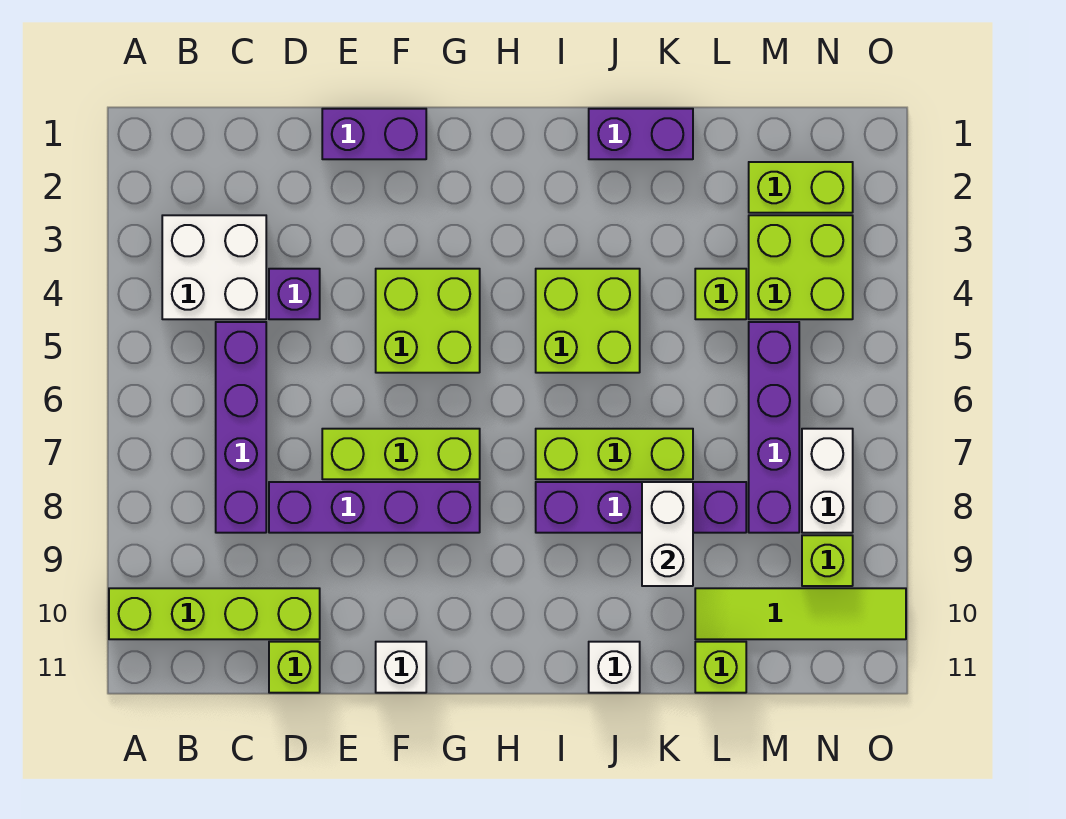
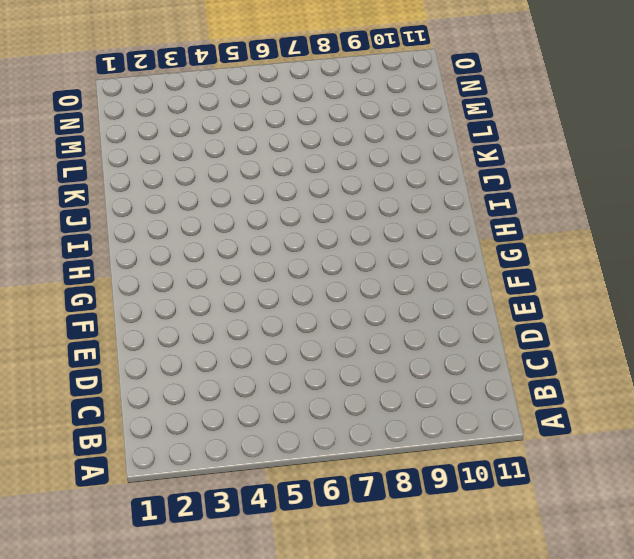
none -> lime 1x4 brick [109,588,320,639]
none -> white 2x2 brick [162,215,266,319]
none -> purple 1x4 brick [216,322,266,533]

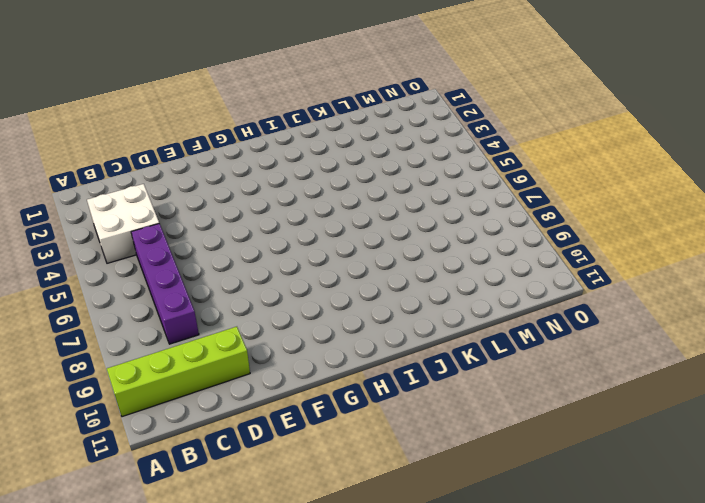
none -> purple 1x1 brick [269,269,320,319]
none -> purple 1x4 brick [269,482,480,533]
none -> lime 1x1 brick [269,642,320,693]

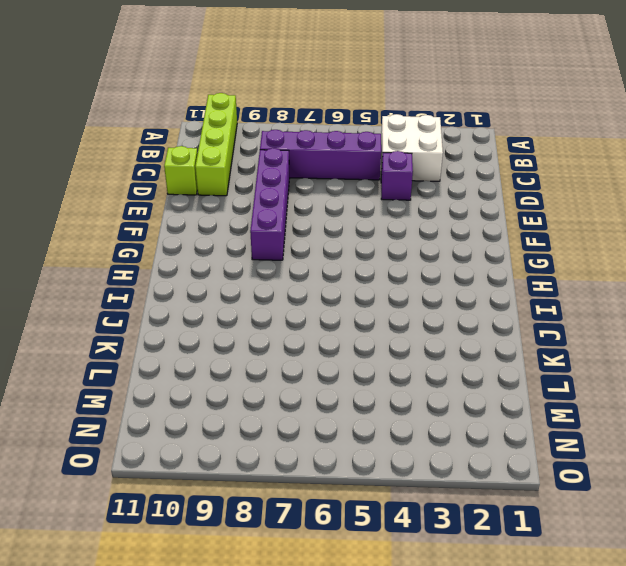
none -> purple 1x2 brick [322,109,426,159]
none -> lime 1x3 brick [322,429,480,479]
none -> lime 2x2 brick [376,269,480,373]

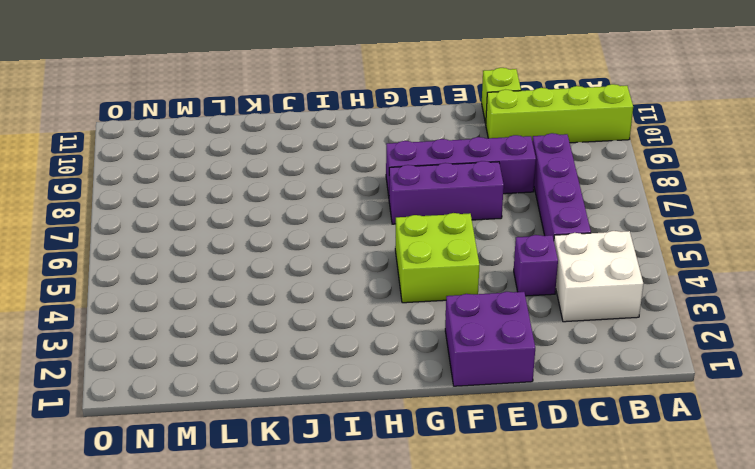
purple 2x2 brick [445,292,535,386] -> purple 1x2 brick [322,109,426,159]
purple 1x3 brick [389,161,504,224] -> lime 1x3 brick [322,429,480,479]
none -> white 1x1 brick [376,642,426,693]
none -> lime 2x2 brick [536,269,640,373]
none -> lime 1x3 brick [536,429,693,479]

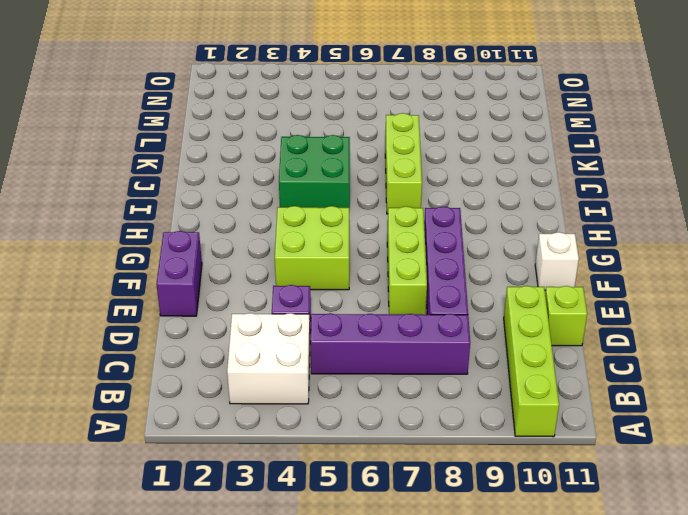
green 2x2 brick [279,135,350,209] -> lime 2x2 brick [536,269,640,373]
none -> purple 1x4 brick [536,482,746,533]
none -> purple 1x2 brick [589,109,693,159]
none -> white 1x1 brick [589,642,640,693]

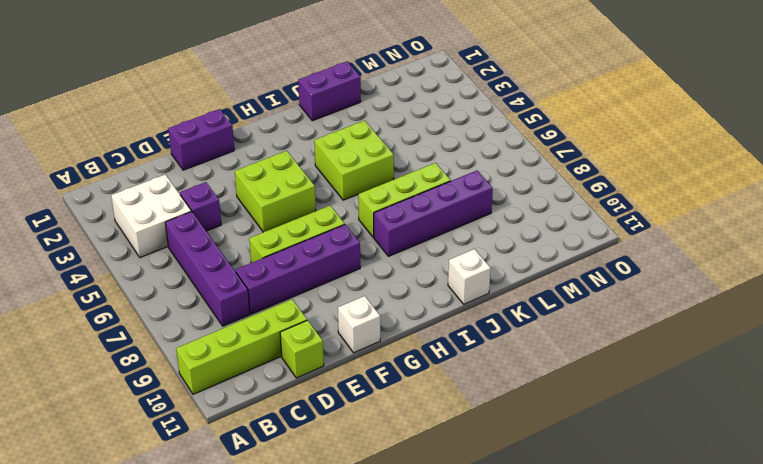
none -> lime 1x1 brick [695,269,746,319]
none -> lime 1x4 tile [695,588,906,639]
none -> lime 1x1 brick [695,642,746,693]

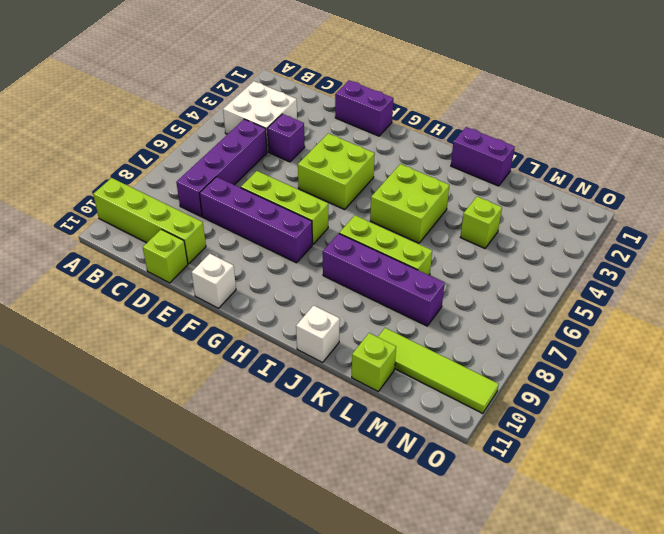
none -> lime 1x2 brick [749,162,853,213]
none -> lime 2x2 brick [749,215,853,319]
none -> purple 1x4 brick [749,322,799,533]

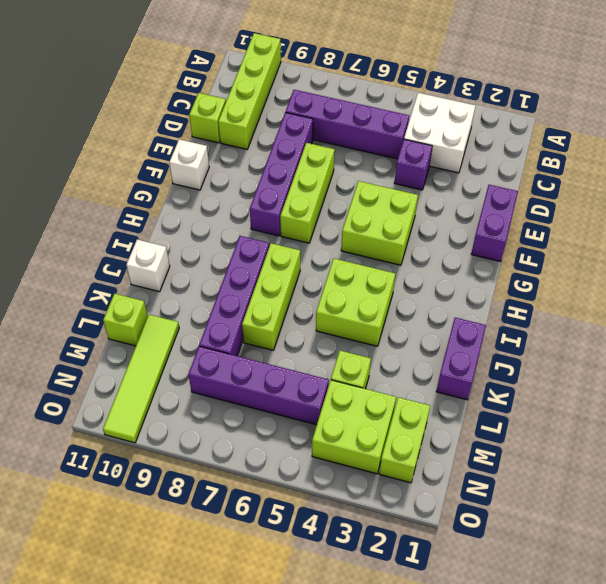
none -> white 1x2 brick [802,429,853,533]
none -> lime 1x1 brick [802,535,853,586]
none -> white 1x2 brick [642,482,693,586]

